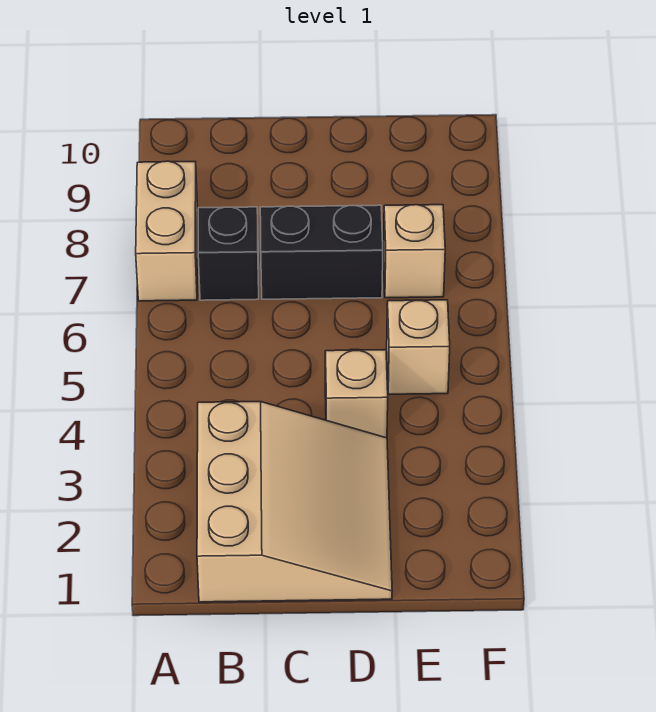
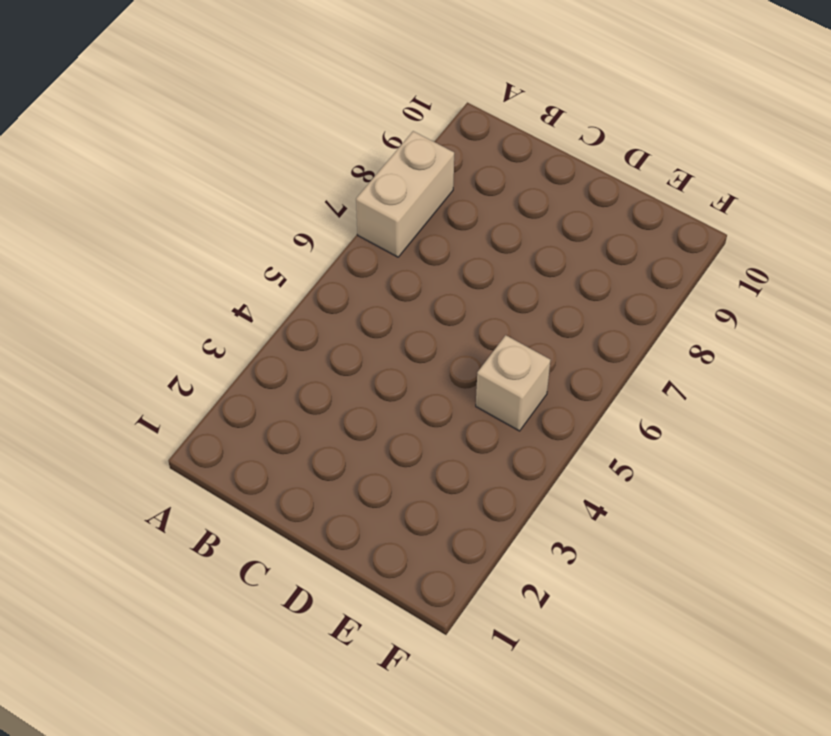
none -> tan 3x3 slope [197,402,392,602]
none -> black 1x1 brick [198,207,259,300]

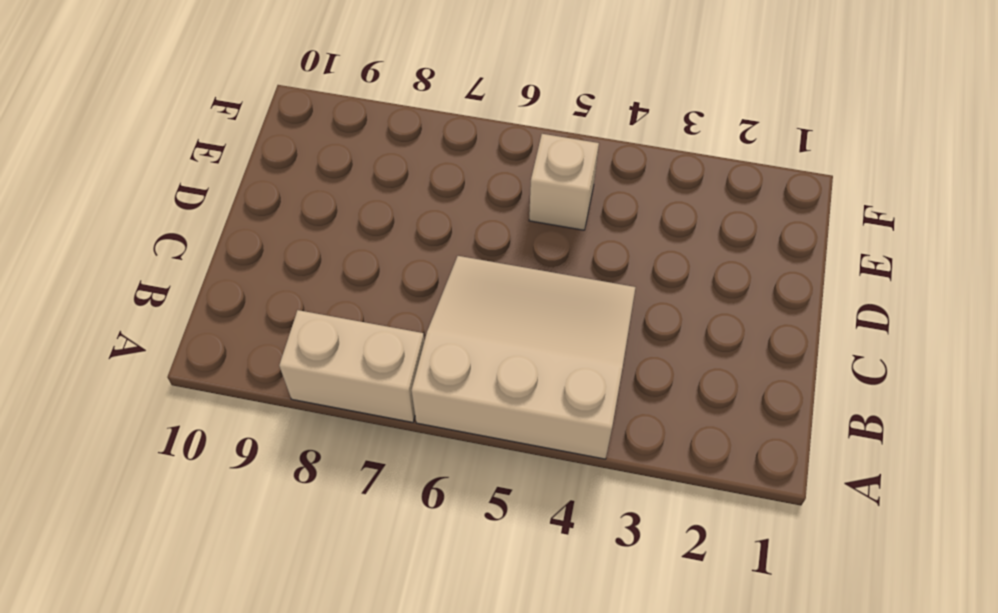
tan 3x3 slope [411,256,636,459] -> tan 3x3 slope moved to [197,402,392,602]
none -> black 1x1 brick [198,207,259,300]
none -> black 1x2 brick [260,205,383,299]

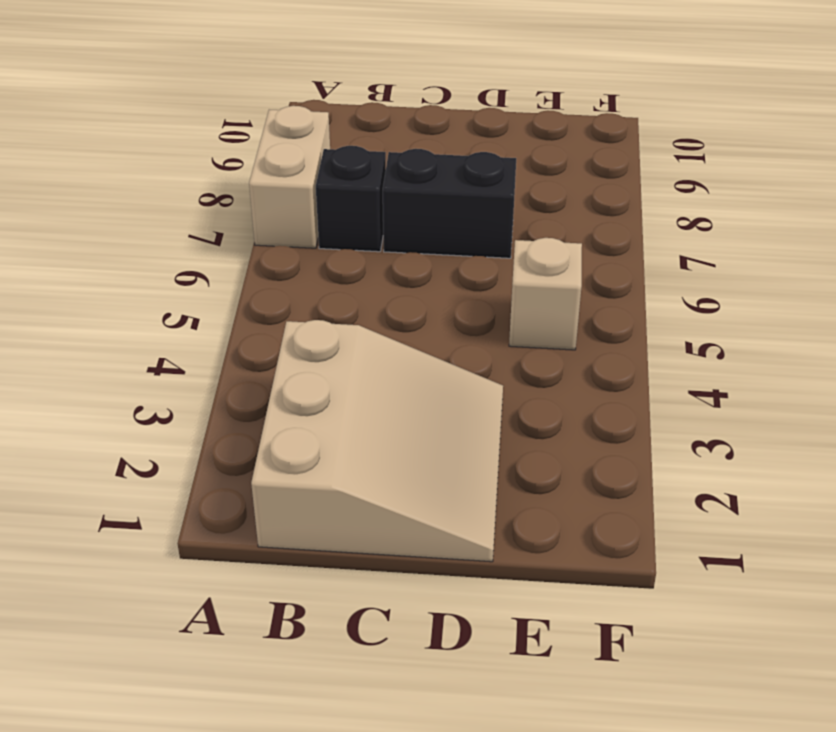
none -> tan 1x1 brick [325,350,388,438]
none -> tan 1x1 brick [384,205,445,298]

